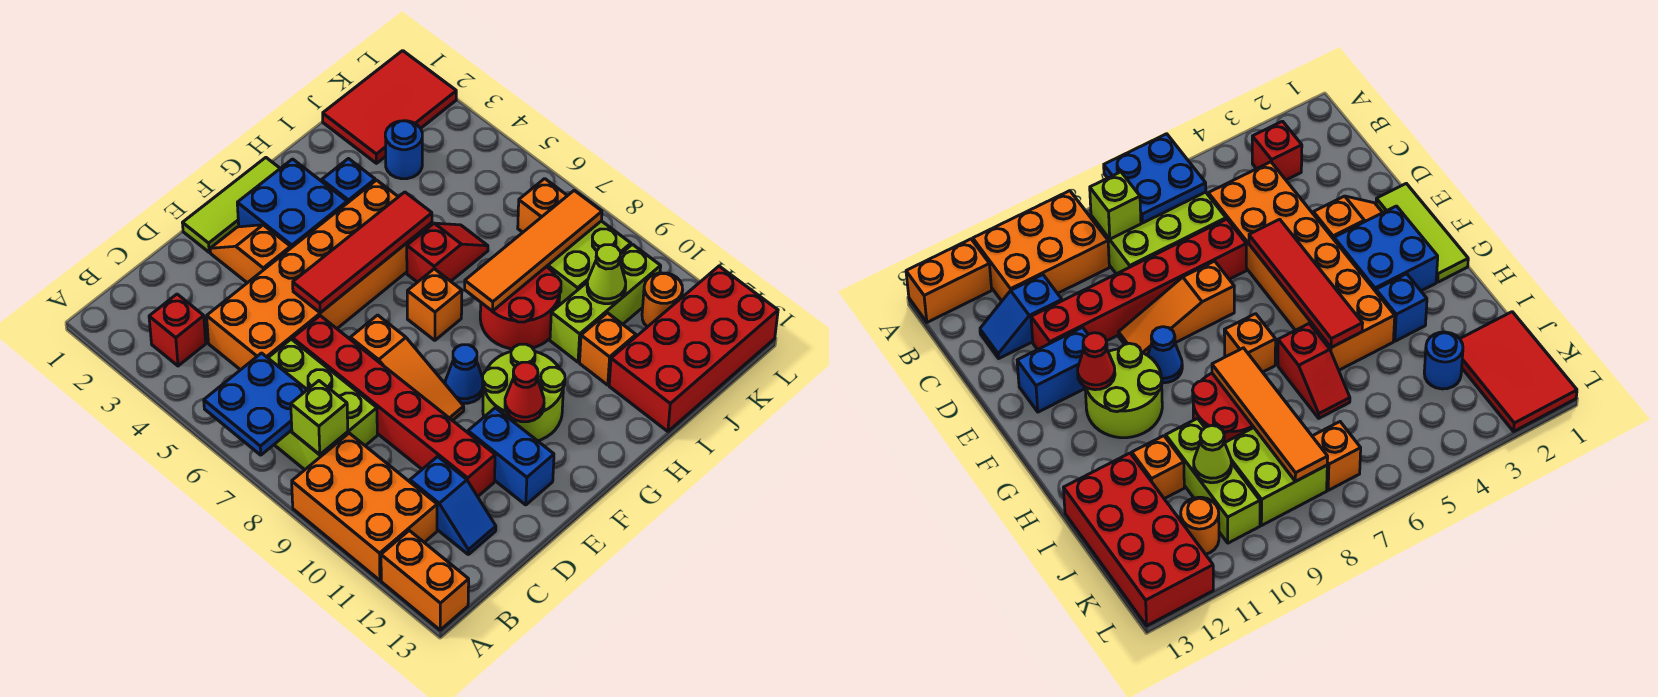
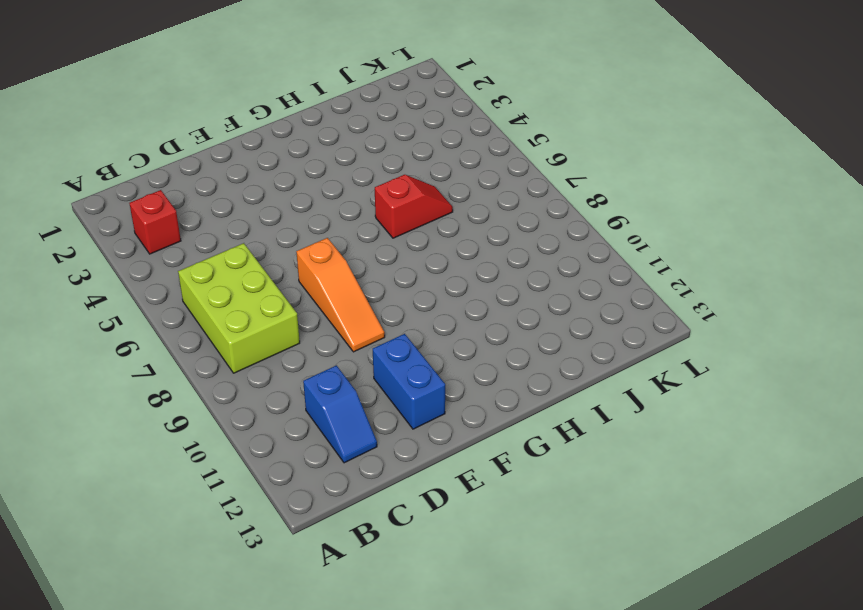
none -> orange 2x3 brick [292,433,437,580]
none -> orange 1x2 brick [381,531,469,630]
none -> orange 2x6 brick [207,180,432,370]
none -> red 1x6 brick [293,316,495,497]

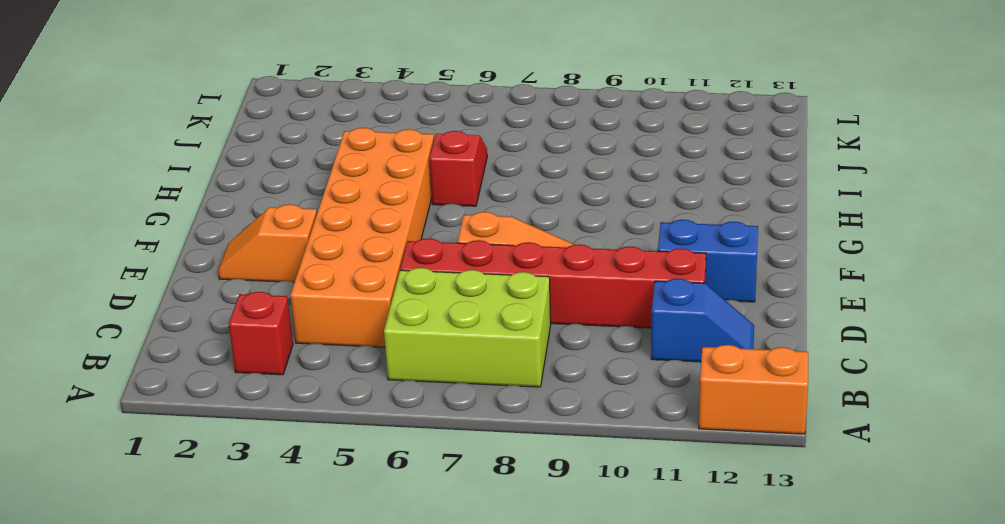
none -> orange 2x3 brick [292,433,437,580]
none -> lime 1x3 tile [183,158,280,252]
none -> blue 2x2 brick [237,159,347,248]
none -> blue 1x1 cone [445,345,483,403]

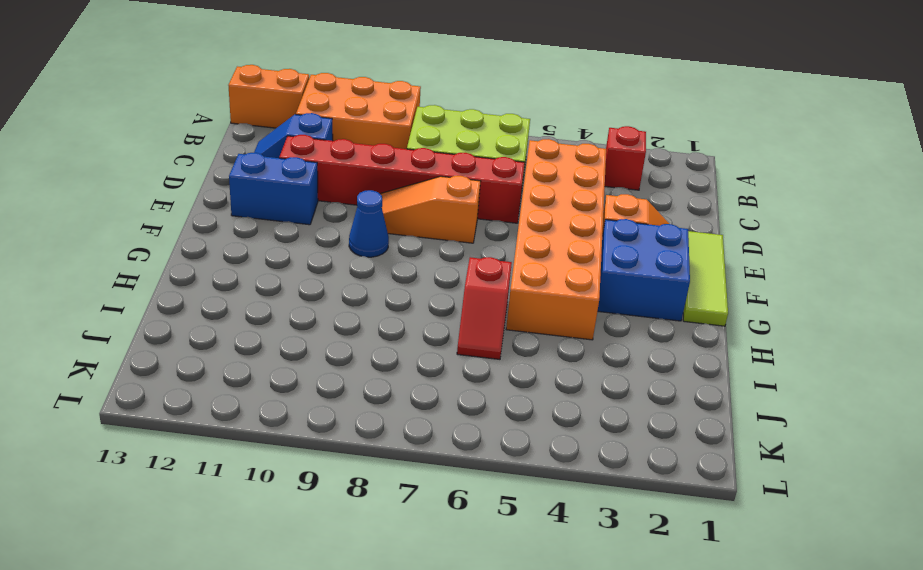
none -> lime 2x2 round brick [483,344,565,441]
none -> orange 1x1 brick [407,269,462,340]
none -> blue 1x1 brick [322,159,375,203]
none -> red 2x2 round brick [480,266,561,349]

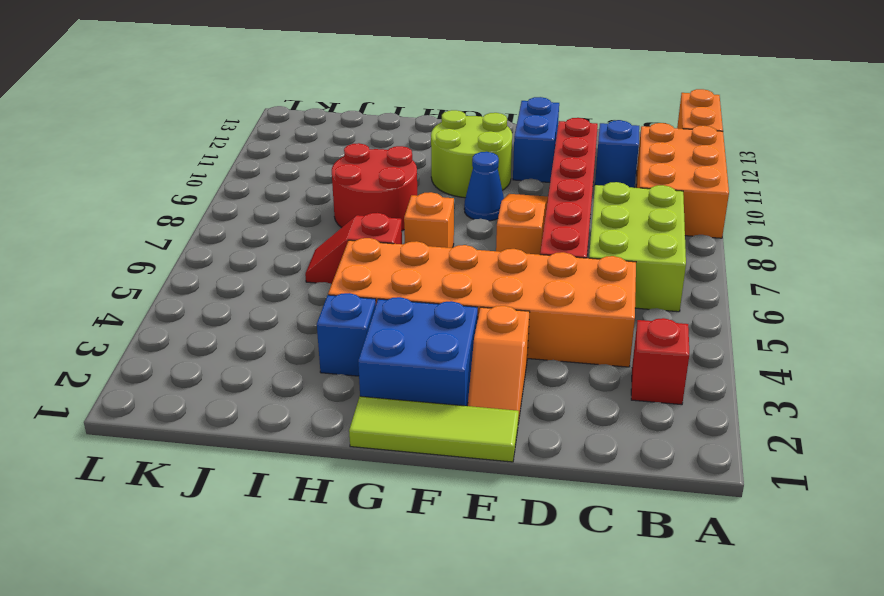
none -> lime 1x3 brick [550,244,661,362]
none -> orange 1x1 brick [580,313,636,385]
none -> red 2x4 brick [609,266,778,431]
none -> red 2x3 tile [323,51,456,163]

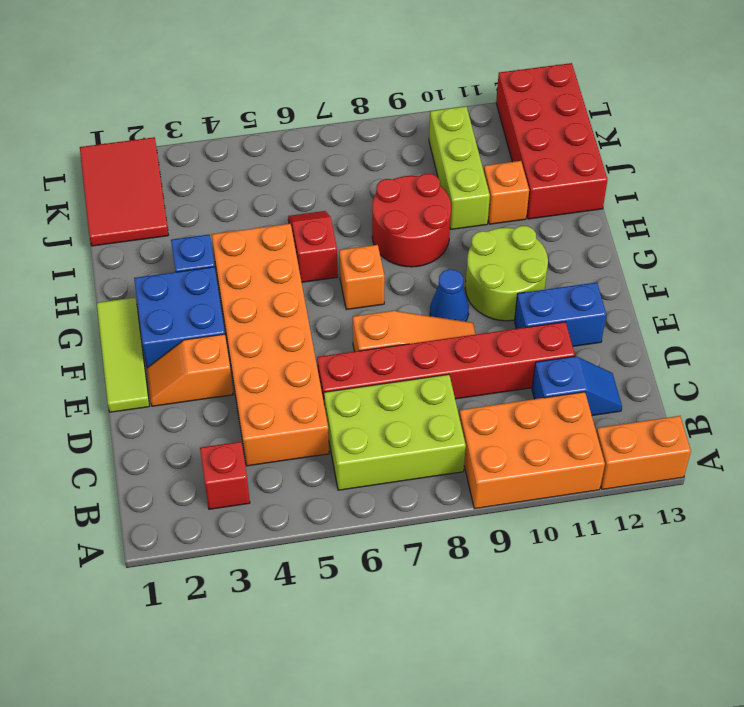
none -> blue 1x1 round brick [385,121,422,179]
none -> lime 2x2 brick [547,221,631,304]
none -> orange 1x1 brick [518,179,567,232]
none -> orange 1x1 round brick [642,273,683,327]

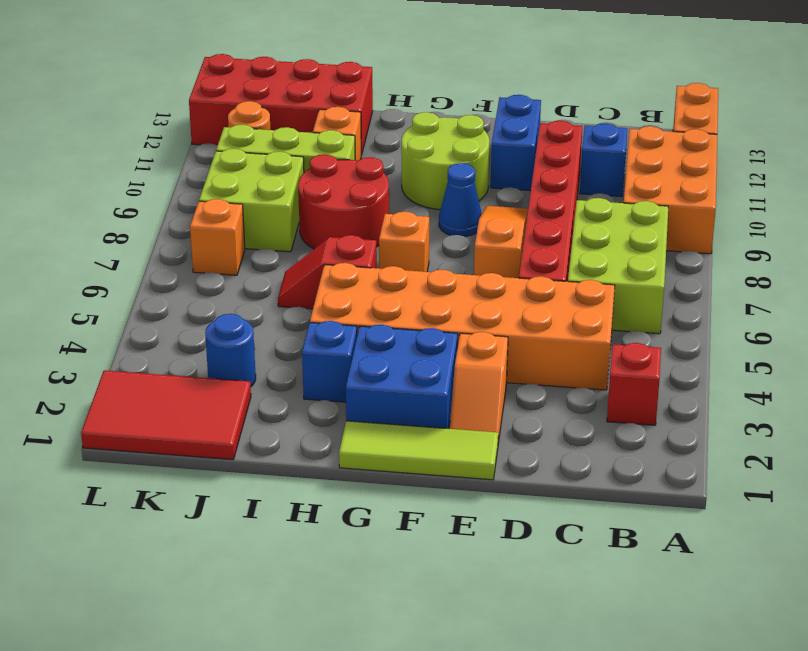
none -> blue 2x2 plate [204,353,307,455]
none -> lime 1x1 brick [291,381,348,455]
none -> red 1x4 tile [293,192,432,313]
none -> red 1x1 cone [505,362,544,422]

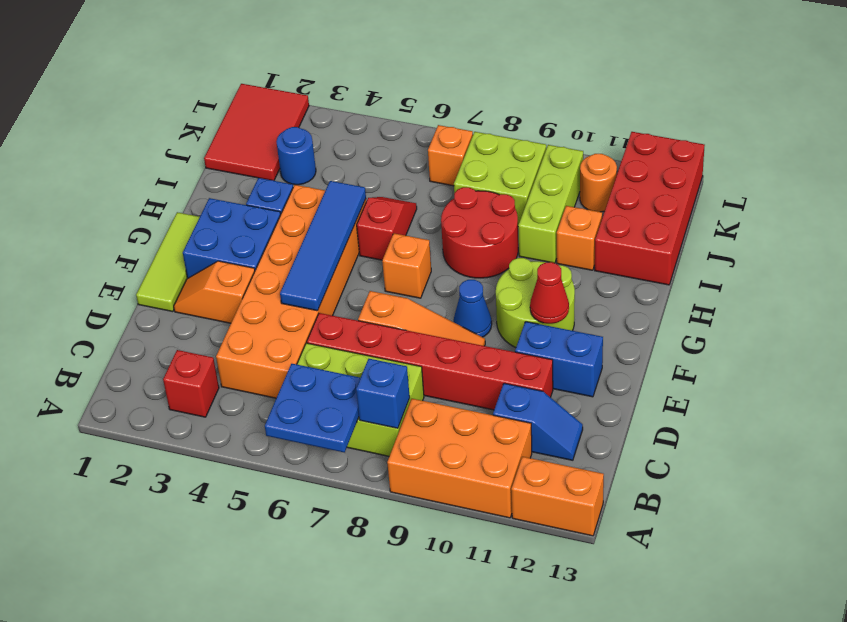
blue 1x1 brick [356,359,410,428] -> lime 1x1 brick [291,381,348,455]
blue 1x4 tile [280,181,366,311] -> red 1x4 tile [293,192,432,313]
none -> orange 1x4 tile [465,191,602,311]
none -> lime 1x1 cone [587,245,626,304]

